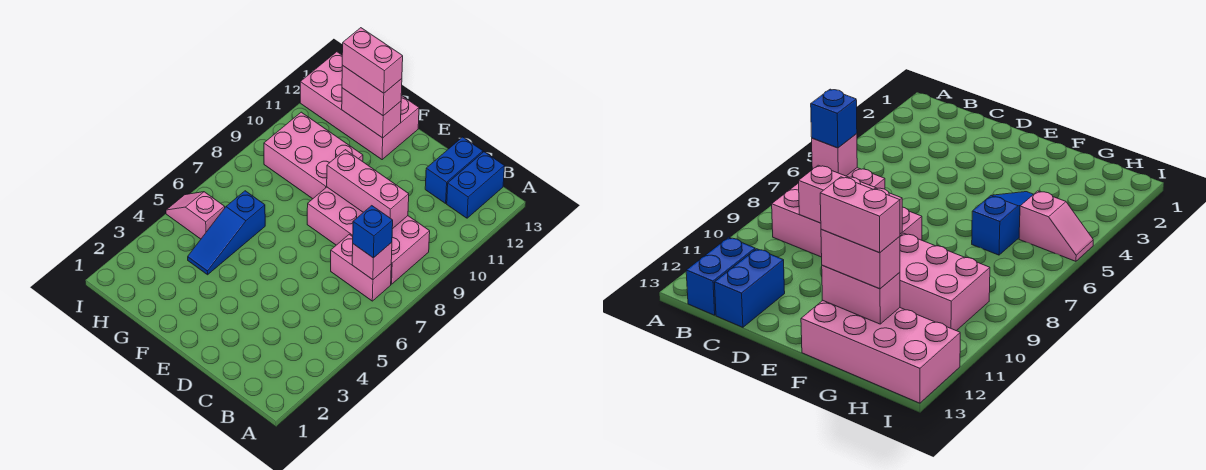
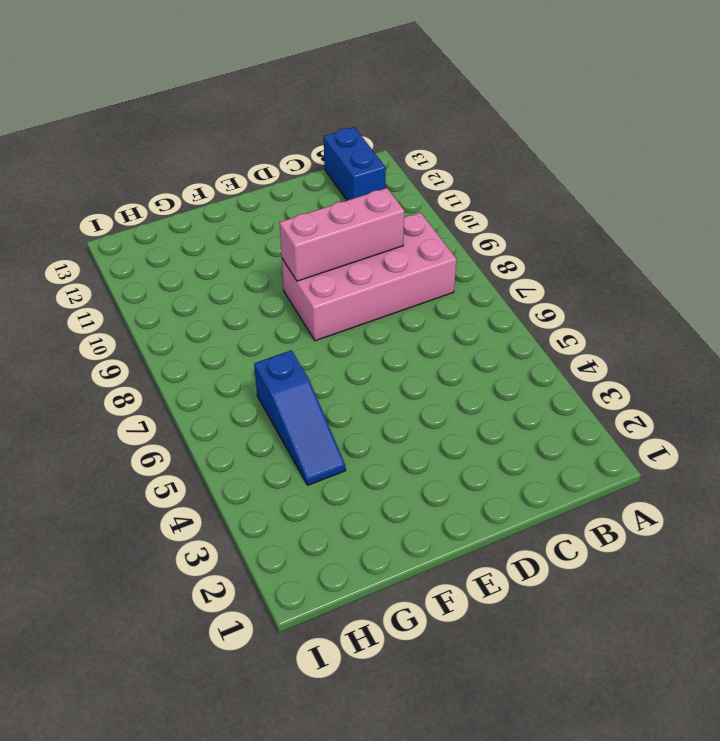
none -> pink 1x2 brick [331,234,391,301]
none -> blue 1x2 brick [425,137,483,203]
none -> pink 2x3 brick [264,112,363,199]

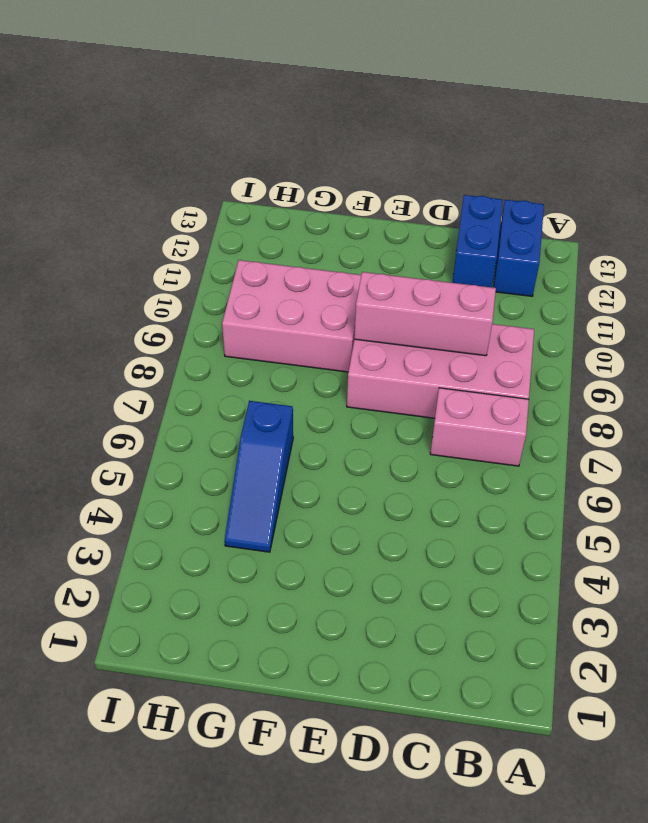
none -> pink 2x4 brick [300,52,419,160]
none -> pink 1x2 slope [166,192,225,239]
none -> pink 1x1 brick [352,242,392,280]

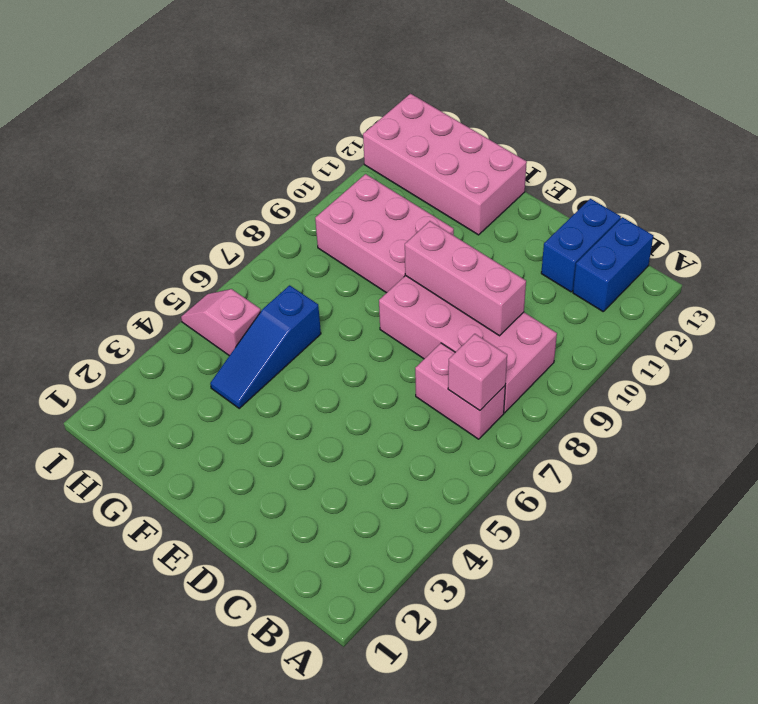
none -> pink 1x2 brick [342,88,401,138]
none -> blue 1x1 brick [353,206,393,258]
none -> pink 1x2 brick [342,65,402,116]

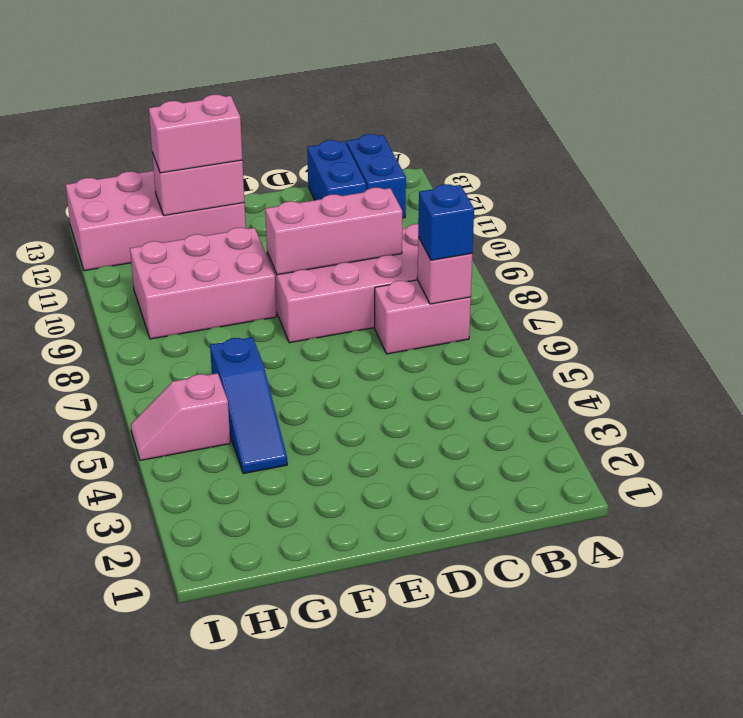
none -> pink 1x2 brick [342,28,403,93]

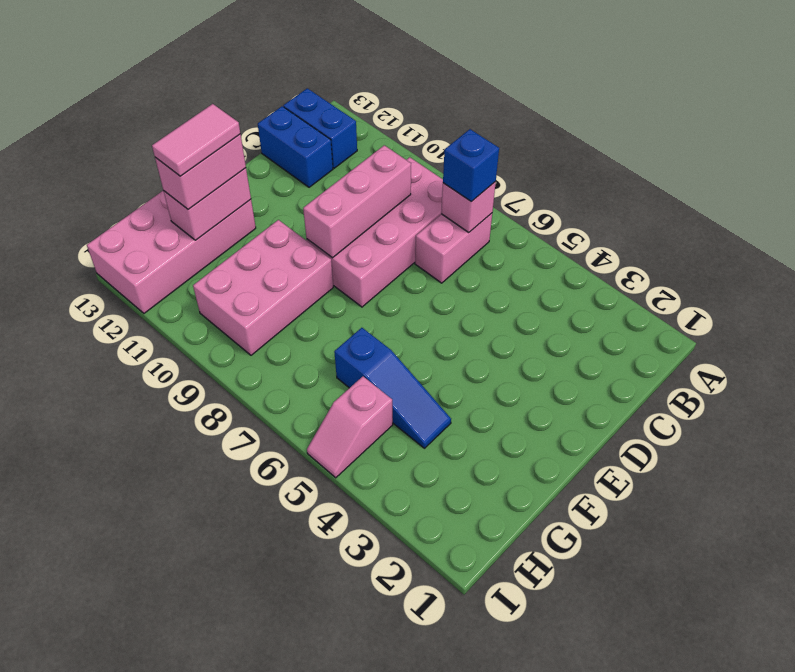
pink 1x2 tile [152,104,240,176] -> pink 1x2 brick [342,28,403,93]

